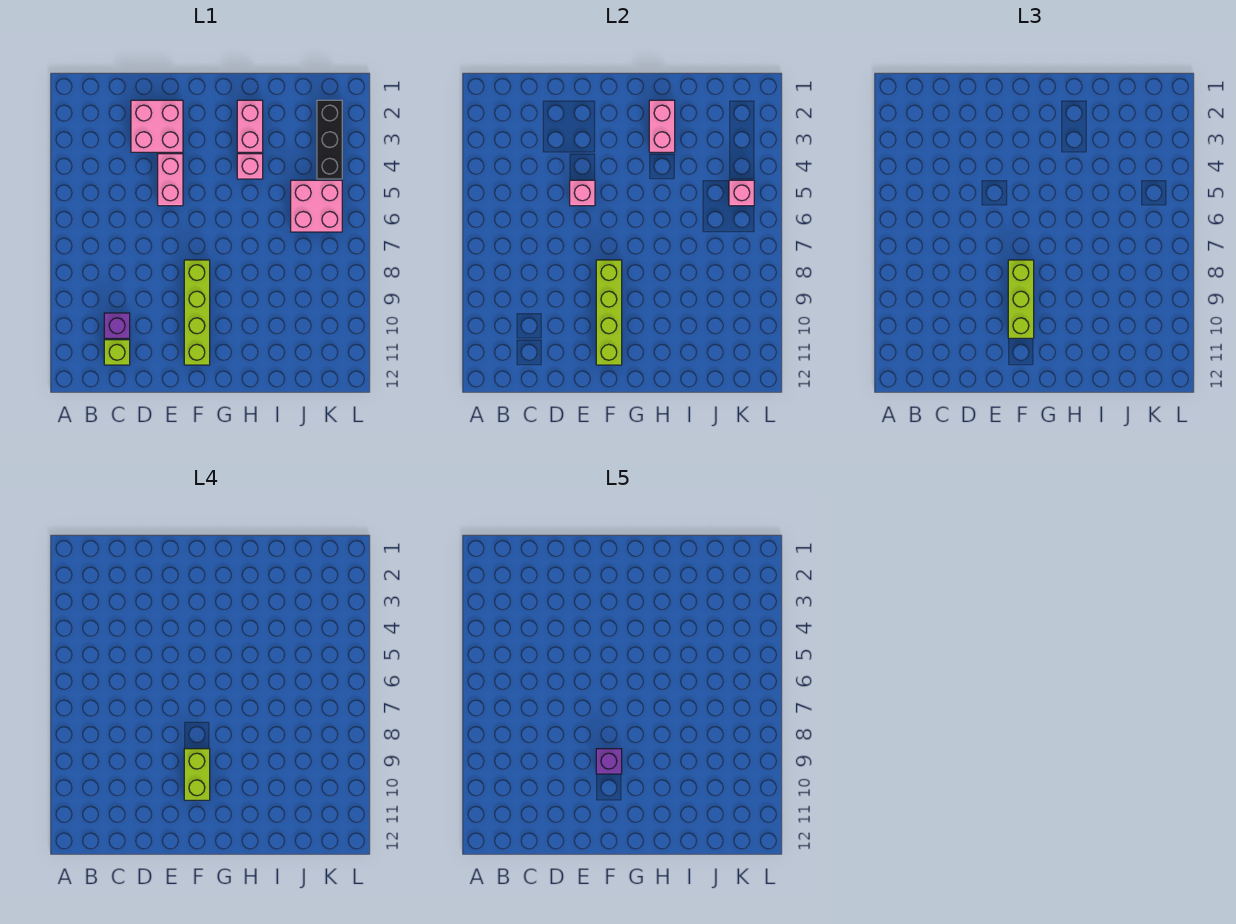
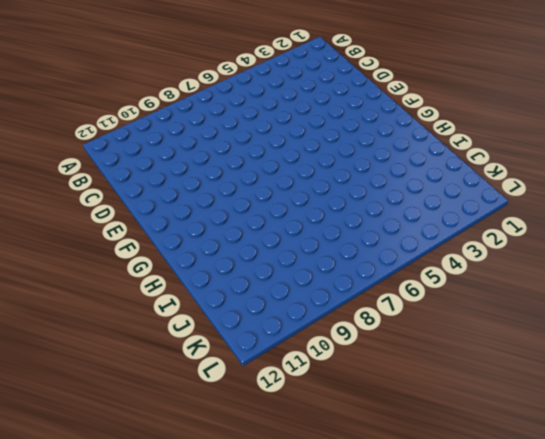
none -> purple 1x1 brick [104,313,130,338]
none -> lime 1x1 brick [104,340,130,365]
none -> pink 2x2 brick [131,100,183,152]

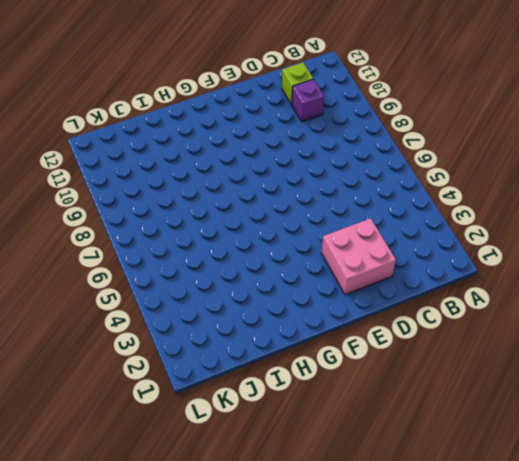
none -> pink 1x2 brick [158,154,183,206]
none -> lime 1x4 brick [184,260,210,365]
none -> pink 1x2 brick [237,100,263,152]

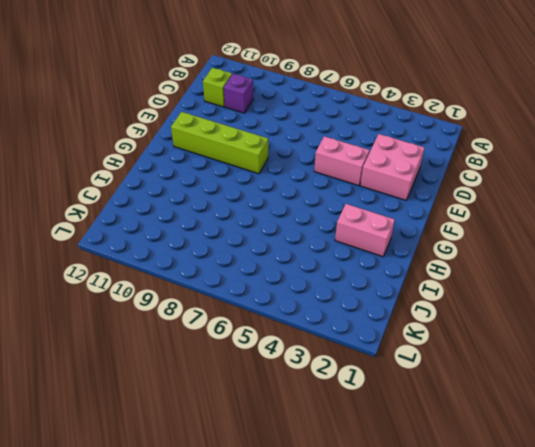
none -> pink 1x1 brick [237,154,263,179]
none -> pink 2x2 brick [291,180,342,232]
none -> black 1x3 brick [317,100,342,179]

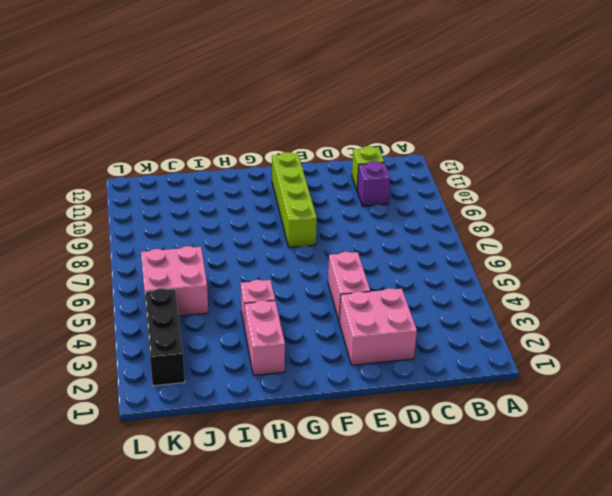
none -> pink 1x1 brick [570,180,595,206]
none -> lime 1x4 brick [596,260,622,365]
none -> pink 1x2 brick [649,100,675,152]

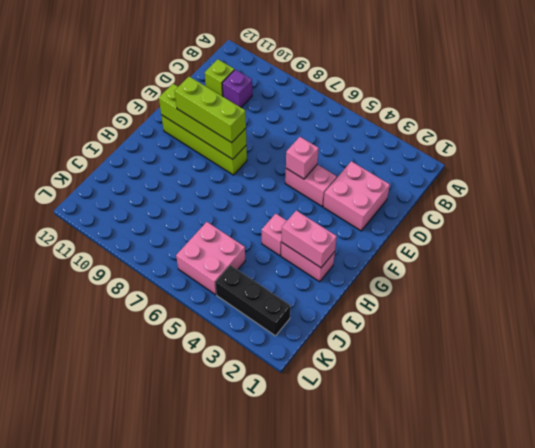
none -> pink 1x1 brick [729,180,754,206]
none -> lime 1x2 brick [184,749,210,800]
none -> purple 1x1 brick [596,749,622,774]

